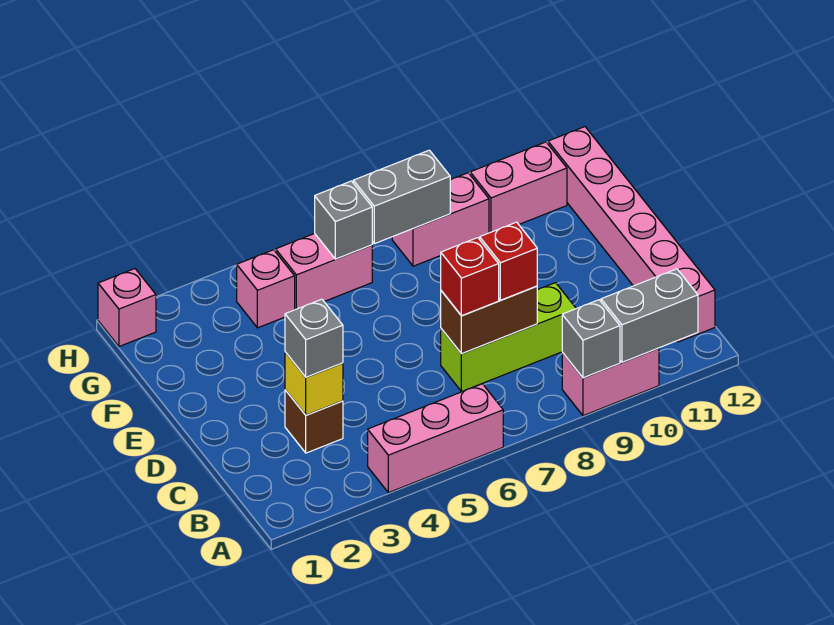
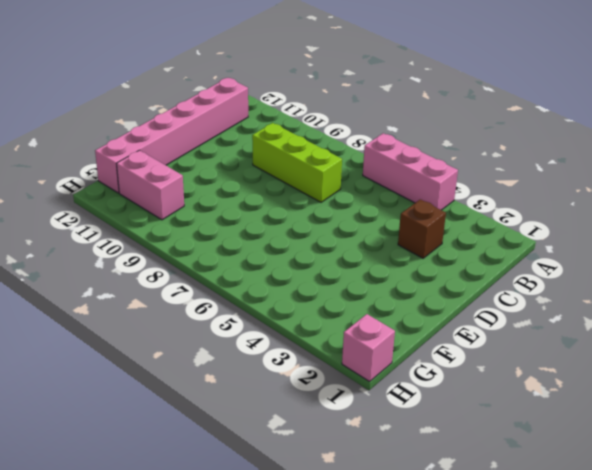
none -> pink 1x2 brick [562,348,659,416]
none -> pink 1x1 brick [237,250,295,328]
none -> pink 1x2 brick [276,234,372,310]

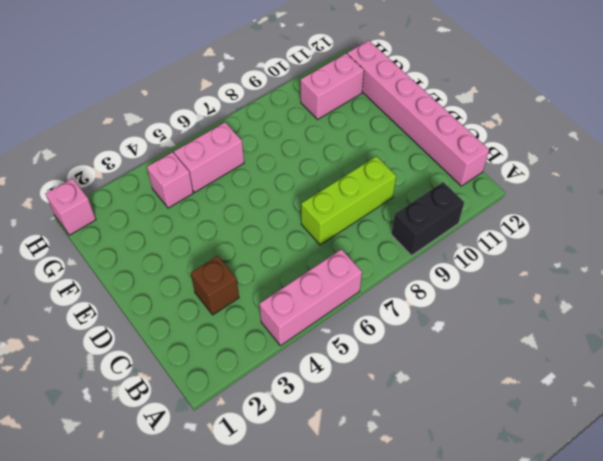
black 1x2 brick [391,182,464,255] -> pink 1x2 brick [562,348,659,416]
none -> pink 1x2 brick [392,173,489,266]
none -> grey 1x1 brick [562,300,620,378]
none -> grey 1x2 brick [601,269,698,362]

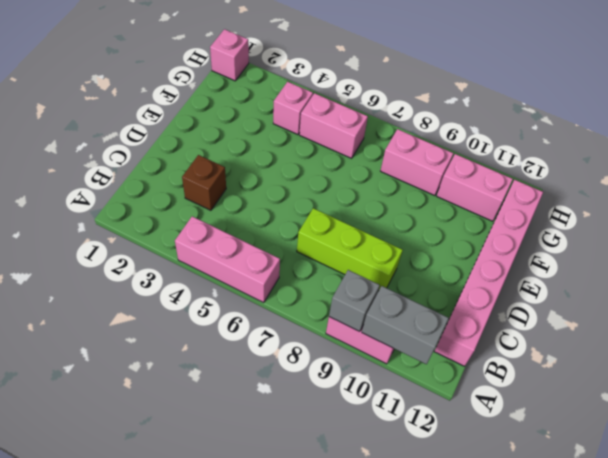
none -> yellow 1x1 brick [285,352,343,415]
none -> brown 1x2 brick [441,286,537,354]
none -> grey 1x1 brick [315,181,372,259]

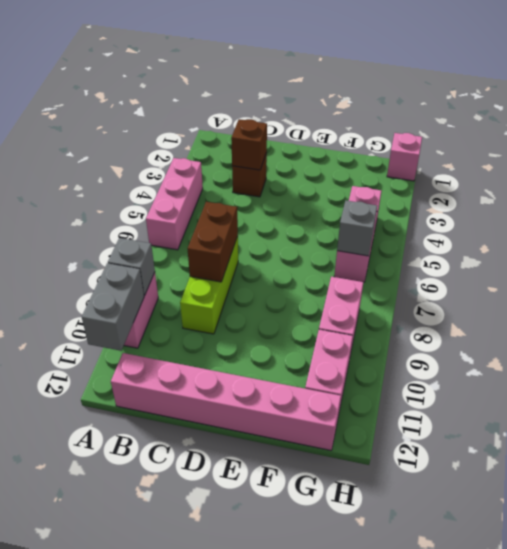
brown 1x1 brick [231,119,267,170] -> yellow 1x1 brick [285,352,343,415]
none -> grey 1x2 brick [353,150,450,244]
none -> grey 1x1 brick [285,299,343,377]
none -> red 1x1 brick [441,238,499,316]

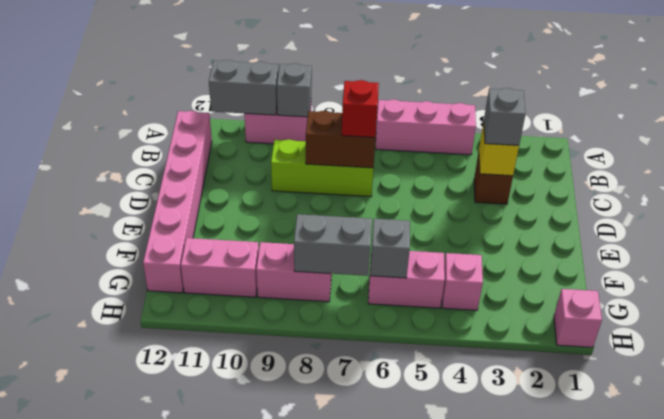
none -> red 1x1 brick [480,222,537,300]

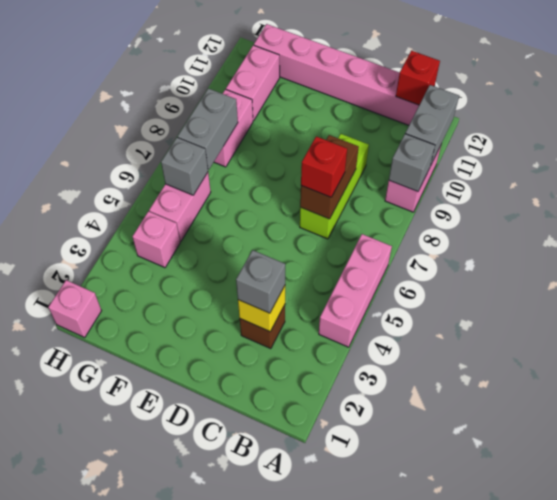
red 1x1 brick [396,51,440,105] -> red 1x1 brick moved to [480,222,537,300]

